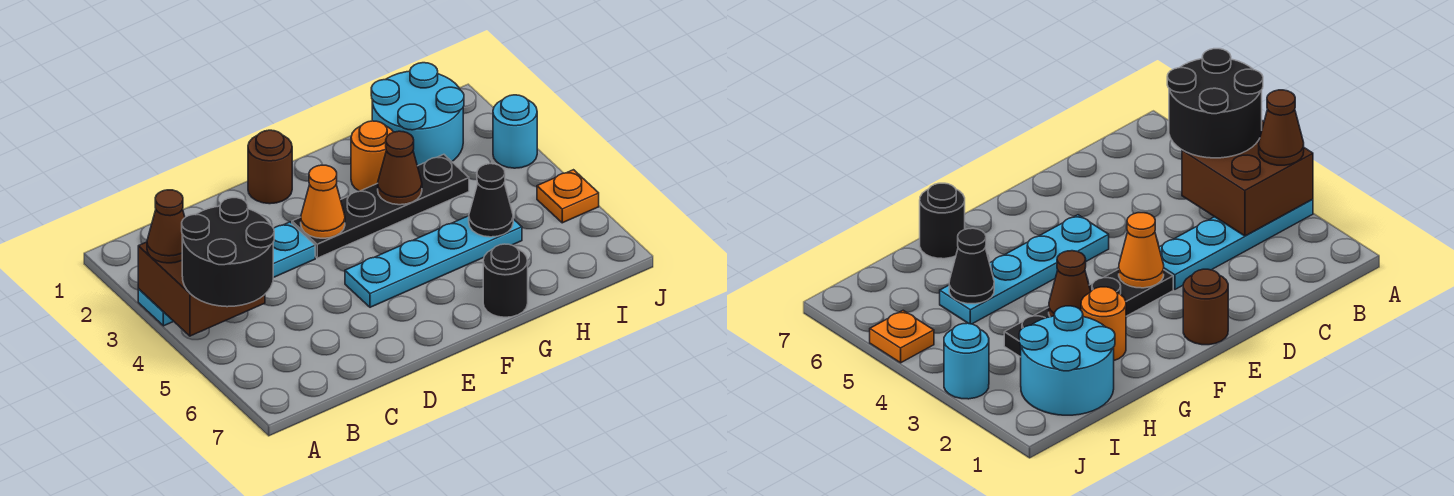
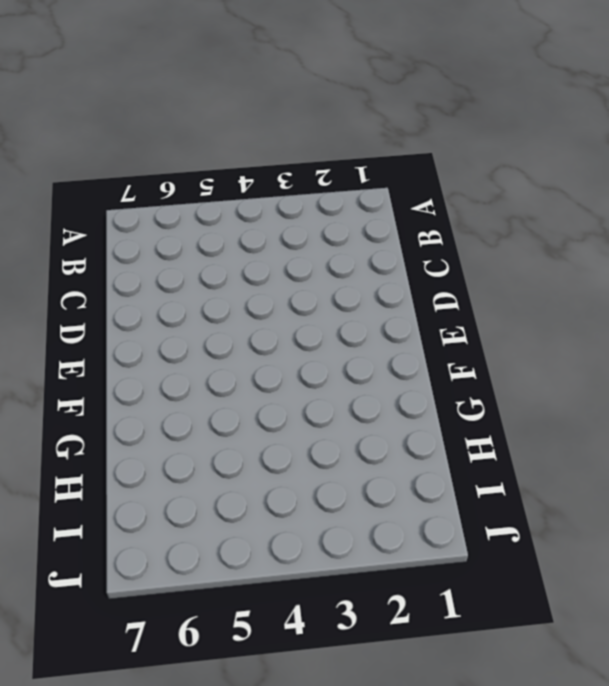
none -> cyan 1x4 plate [138,222,315,326]
none -> brown 1x1 round brick [248,130,292,204]
none -> black 1x4 plate [292,154,469,258]

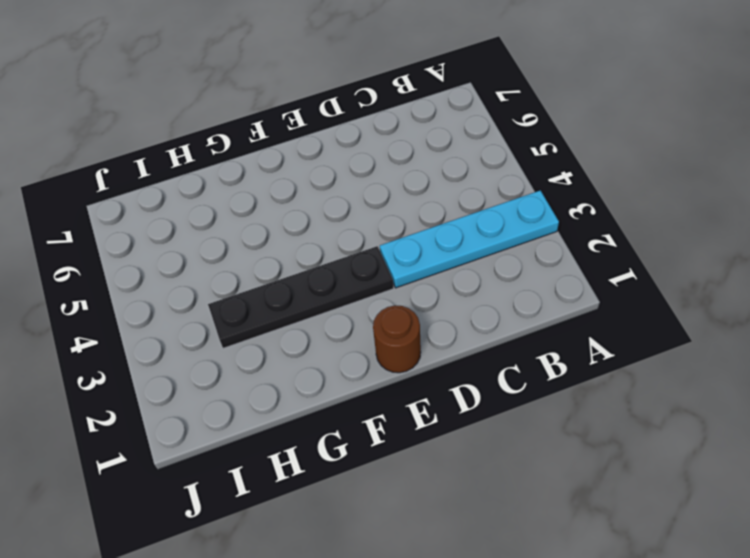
none -> cyan 1x4 plate [345,216,522,307]
none -> orange 1x1 round brick [351,121,393,191]
none -> black 1x1 round brick [483,244,528,317]

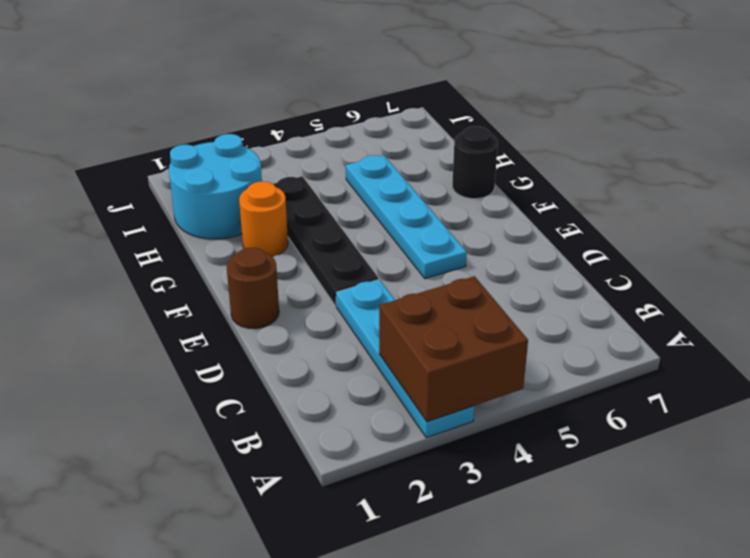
none -> cyan 1x1 round brick [493,95,537,168]
none -> orange 1x1 plate [537,170,599,223]
none -> orange 1x1 cone [301,165,345,238]

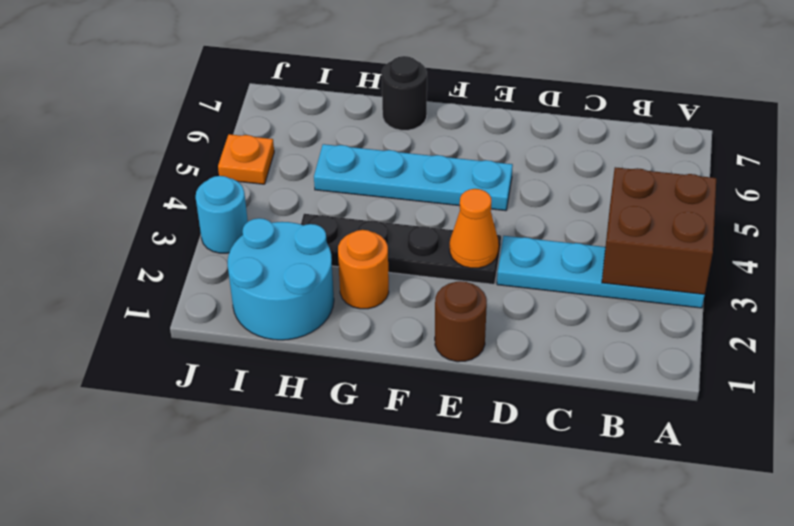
none -> brown 1x1 cone [378,131,422,205]
none -> black 1x1 cone [469,164,513,237]
none -> brown 1x1 cone [147,190,185,263]

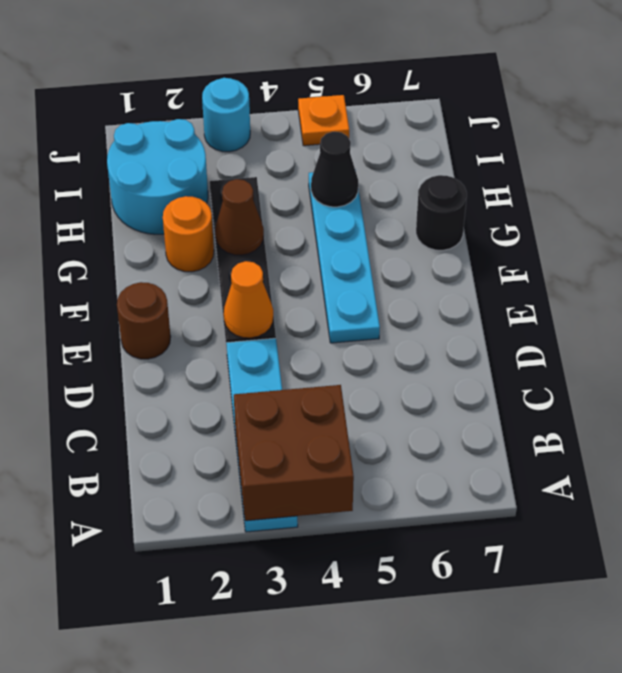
none -> brown 1x1 cone [147,190,185,263]
none -> black 2x2 round brick [182,198,274,307]

